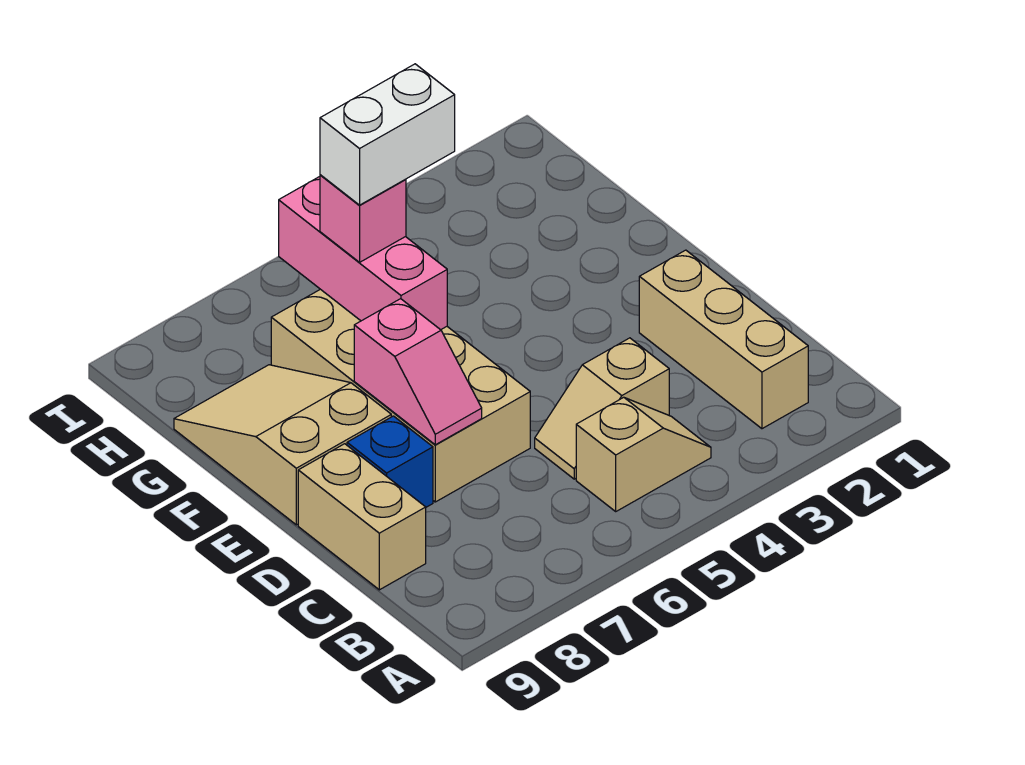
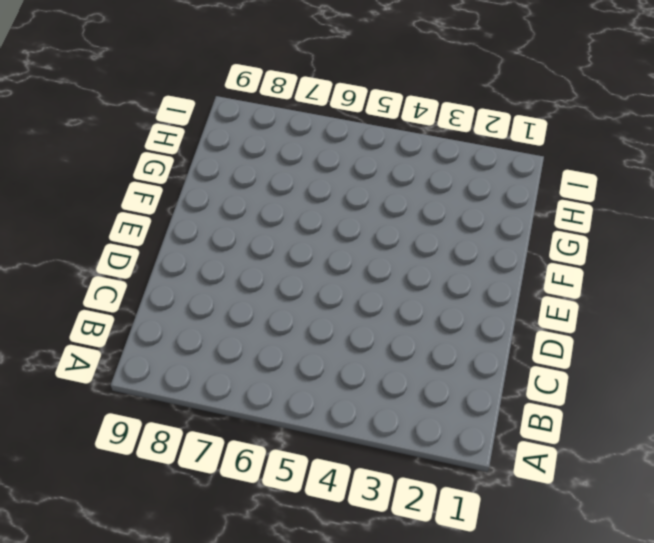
none -> tan 1x3 brick [639,250,808,429]
none -> tan 1x2 slope [576,397,711,511]

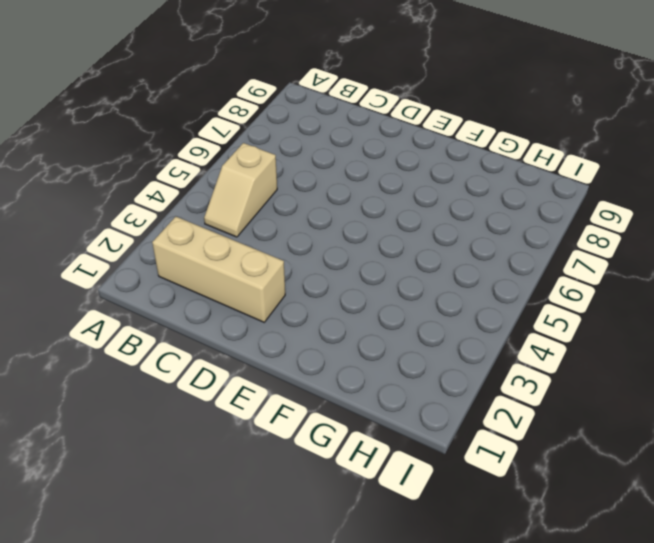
none -> tan 1x2 slope [535,338,669,479]
none -> tan 1x2 brick [298,444,426,590]

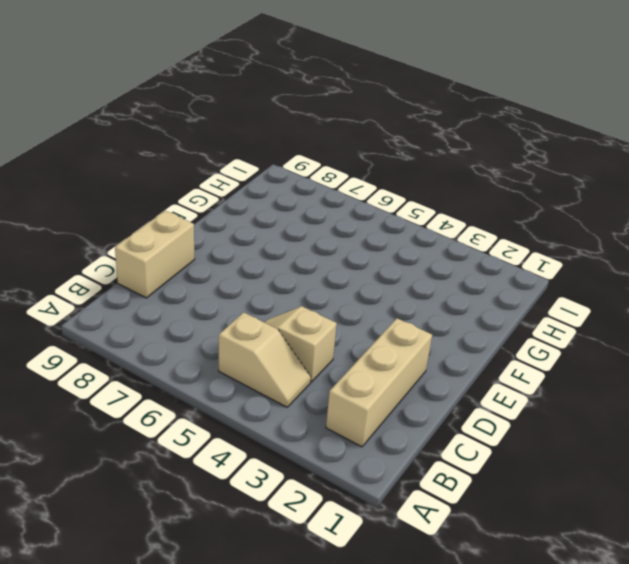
none -> tan 2x4 brick [271,289,530,502]
none -> blue 1x1 brick [347,416,433,507]

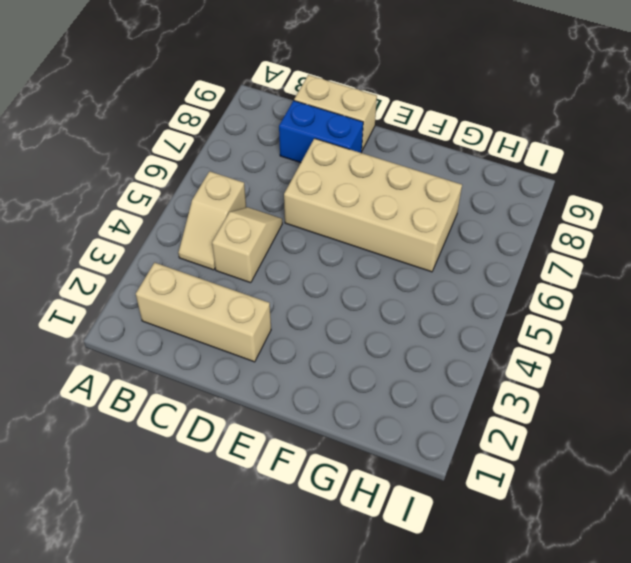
blue 1x2 brick [279,101,363,163] -> blue 1x1 brick [347,416,433,507]
none -> tan 2x3 slope [174,365,391,525]
none -> pink 1x2 slope [354,299,482,445]

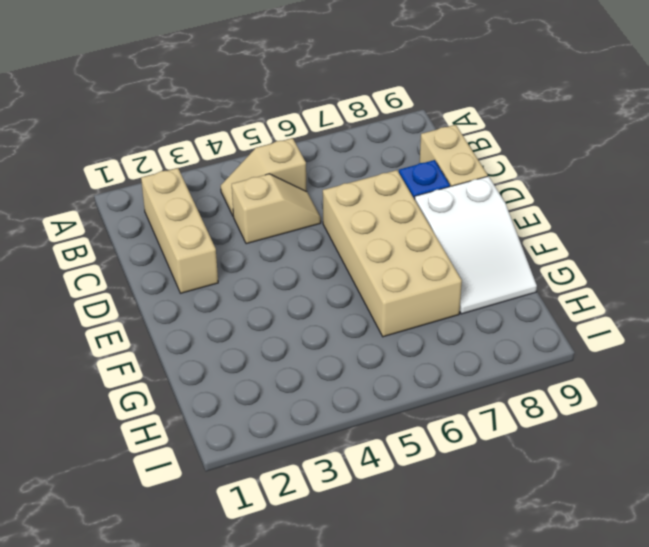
white 2x3 slope [415,176,537,314] -> tan 2x3 slope [174,365,391,525]
none -> pink 1x2 slope [354,299,482,445]
none -> pink 1x3 brick [279,177,447,330]

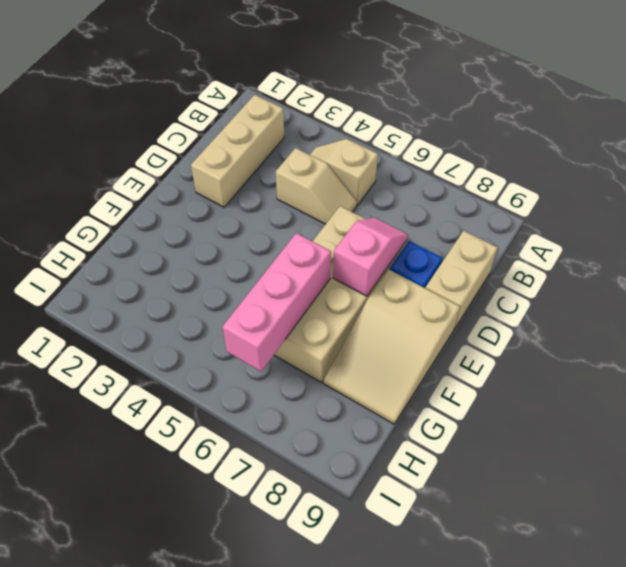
none -> pink 1x1 brick [320,175,406,262]
none -> white 1x2 brick [320,64,455,205]

